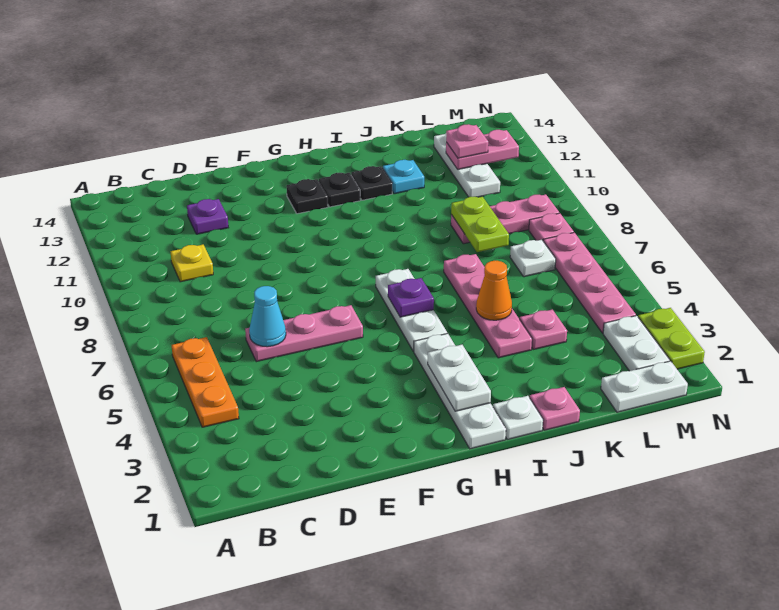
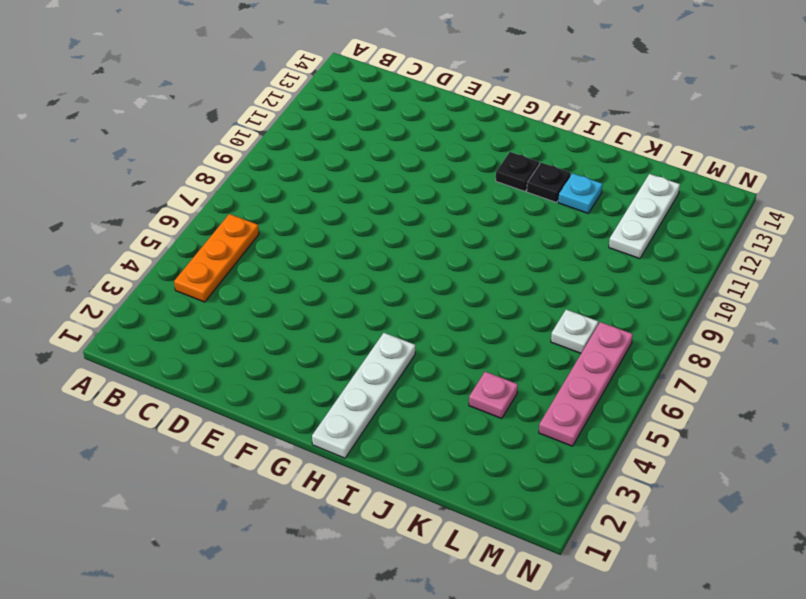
none -> yellow 1x1 plate [171,245,213,282]
none -> pink 1x3 plate [245,305,363,362]
none -> purple 1x1 plate [187,199,228,234]

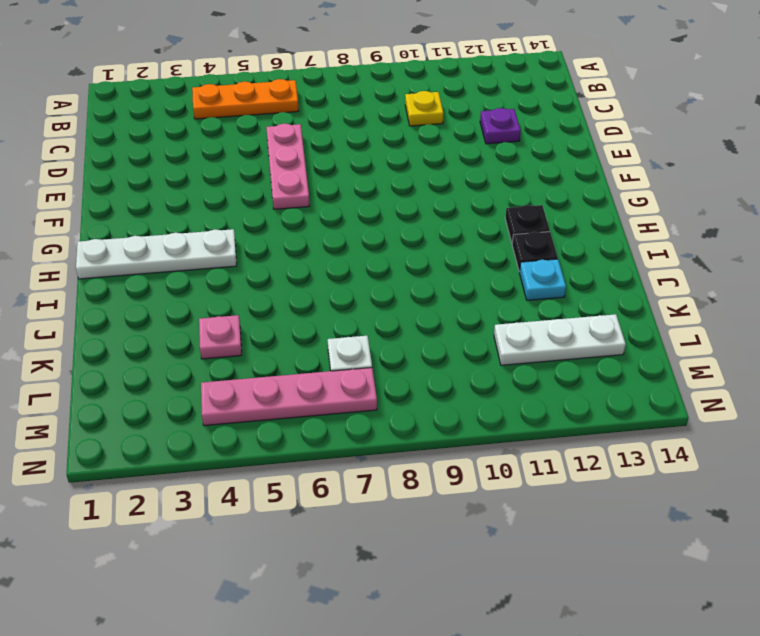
none -> black 1x1 plate [286,179,328,214]
none -> white 1x3 plate [376,269,447,351]
none -> white 1x1 plate [493,396,543,440]

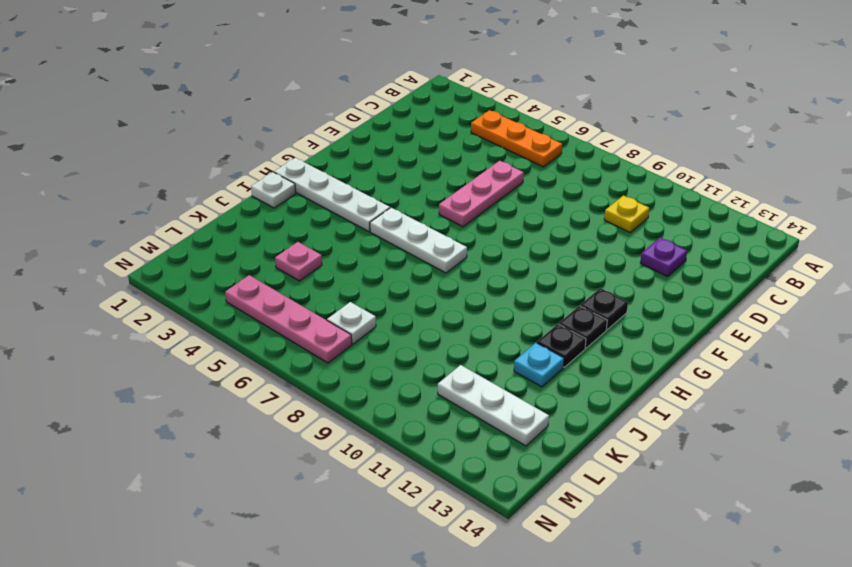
none -> pink 1x1 plate [530,387,580,430]
none -> pink 1x4 plate [444,254,532,358]
none -> pink 1x3 plate [451,194,559,244]

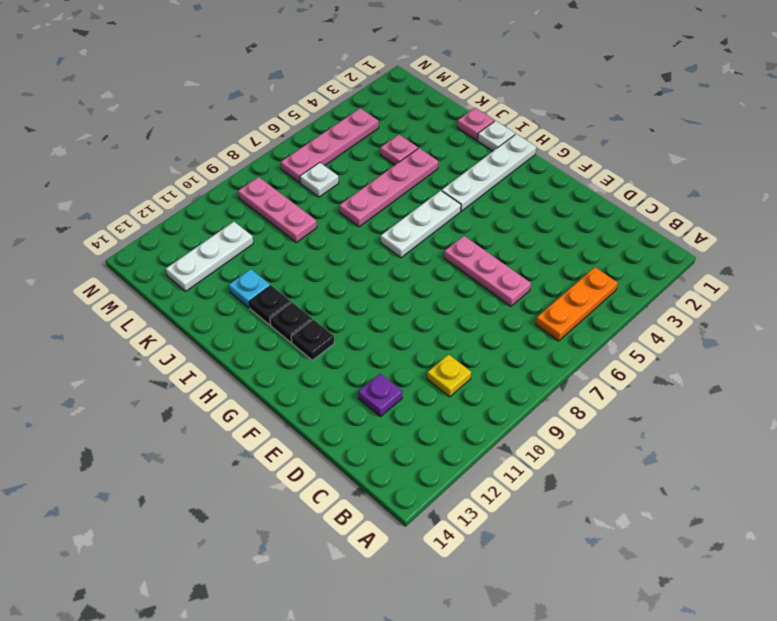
none -> white 1x2 plate [601,361,688,412]
none -> white 1x2 plate [603,316,670,371]
none -> pink 1x1 plate [529,213,574,241]

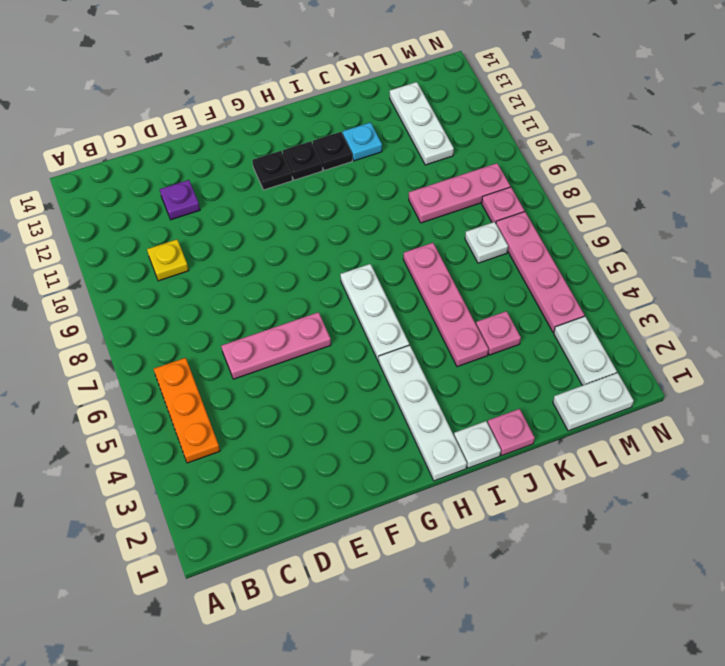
none -> lime 1x2 plate [638,308,705,369]
none -> cyan 1x1 cone [249,286,286,347]
none -> white 1x2 plate [428,345,491,411]

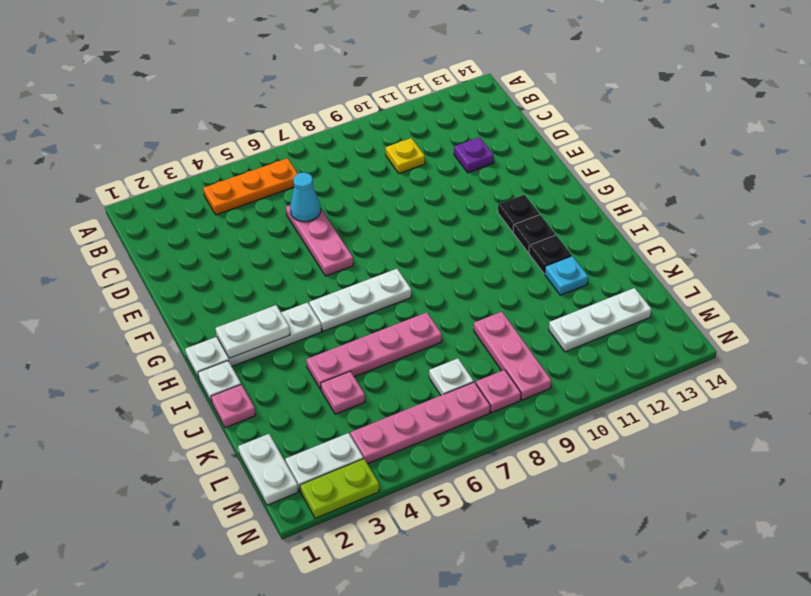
none -> purple 1x1 plate [388,278,434,317]
none -> orange 1x1 cone [476,261,512,320]
none -> lime 1x2 plate [451,196,509,252]

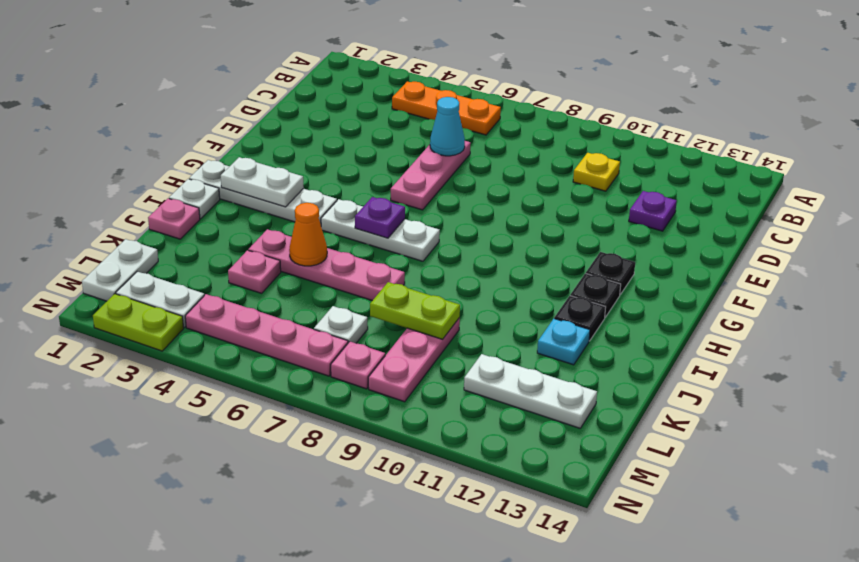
none -> pink 1x2 plate [446,130,519,169]
none -> pink 1x1 plate [446,124,488,158]

